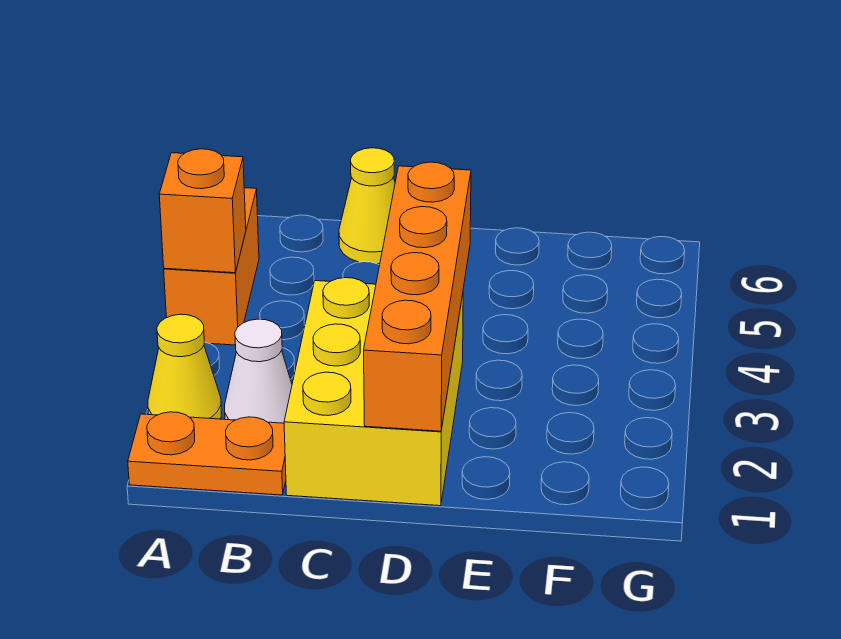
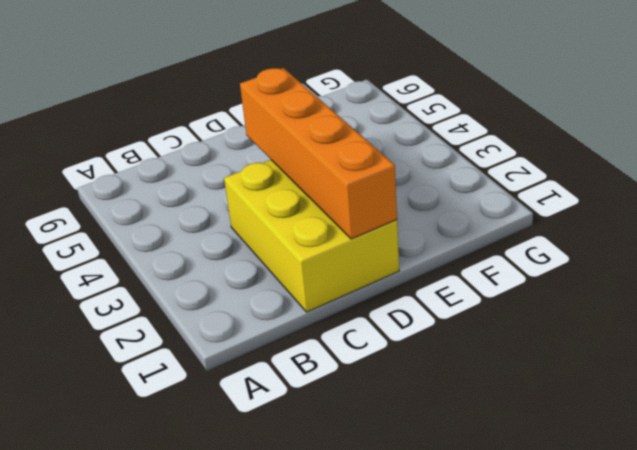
none -> orange 1x2 plate [128,412,286,495]
none -> yellow 1x1 cone [148,314,221,419]

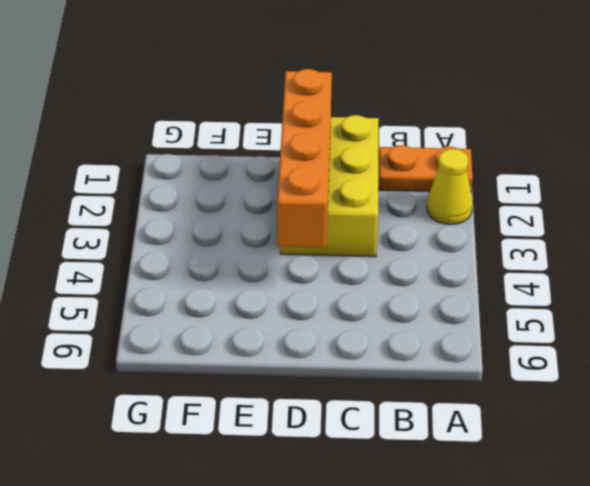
none -> orange 1x2 brick [164,188,259,345]
none -> white 1x1 cone [225,319,292,423]

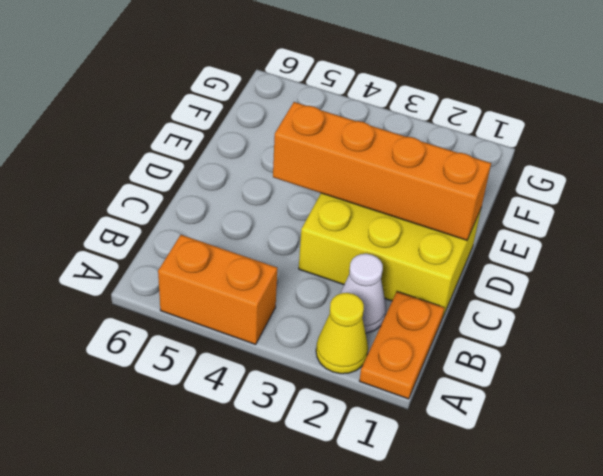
none -> yellow 1x1 cone [339,148,395,264]
none -> orange 1x1 brick [159,149,246,273]

